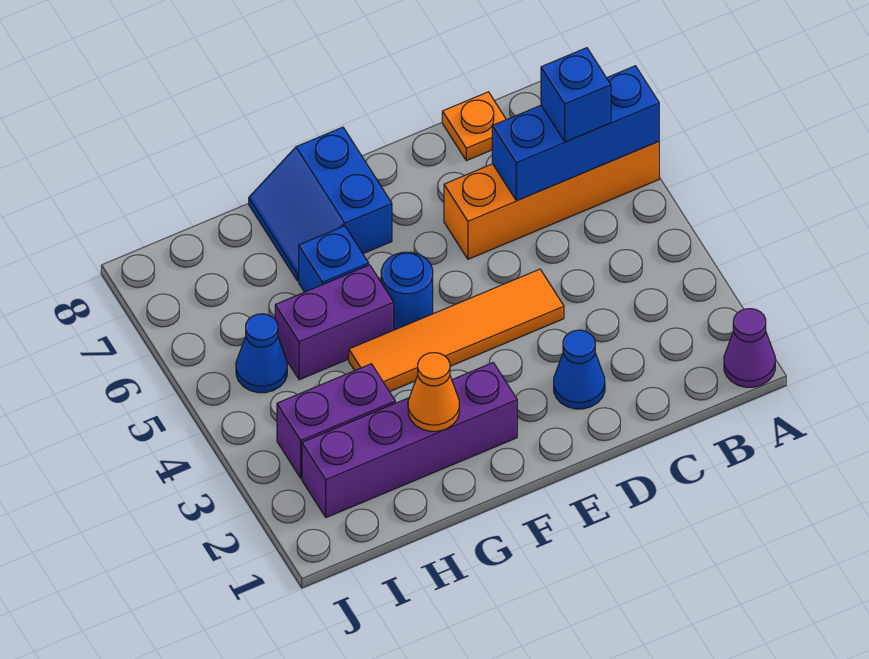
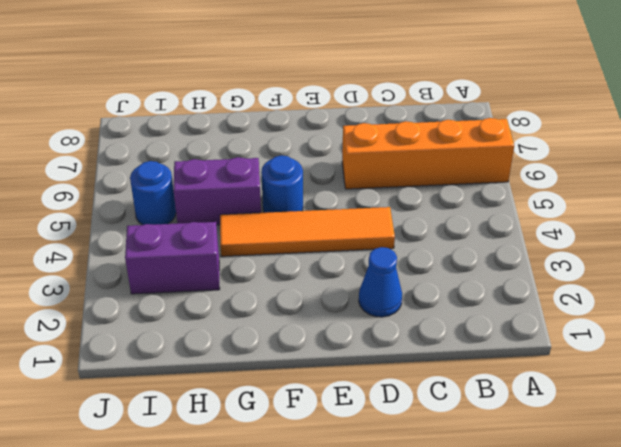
blue 1x1 round brick [130,161,176,225] -> blue 1x1 cone [236,314,287,393]
none -> purple 1x1 cone [724,309,775,387]
none -> orange 1x1 plate [442,92,506,161]
none -> purple 1x4 brick [302,363,517,518]

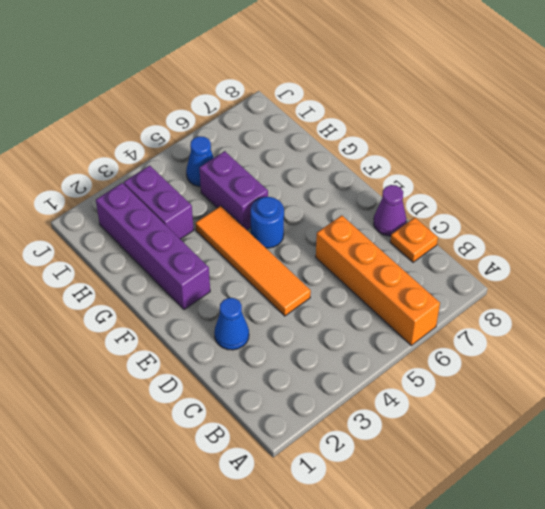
purple 1x1 cone [374,185,406,236] -> purple 1x1 cone moved to [724,309,775,387]
none -> blue 2x2 slope [249,127,392,281]
none -> blue 1x1 brick [299,226,369,292]
none -> blue 1x3 brick [492,66,659,201]

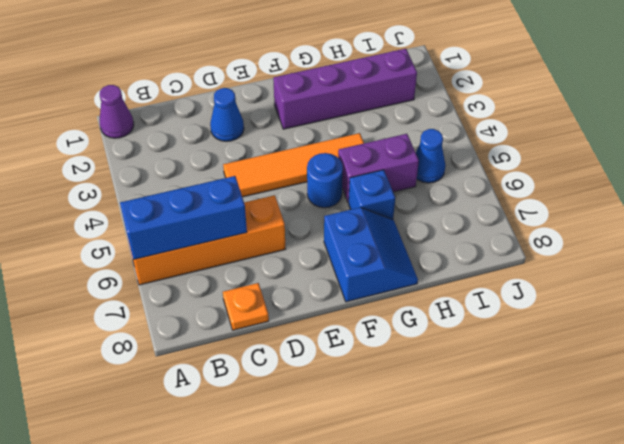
none -> purple 1x2 brick [277,364,395,478]
none -> orange 1x1 cone [408,353,459,431]
none -> blue 1x1 brick [541,48,611,142]

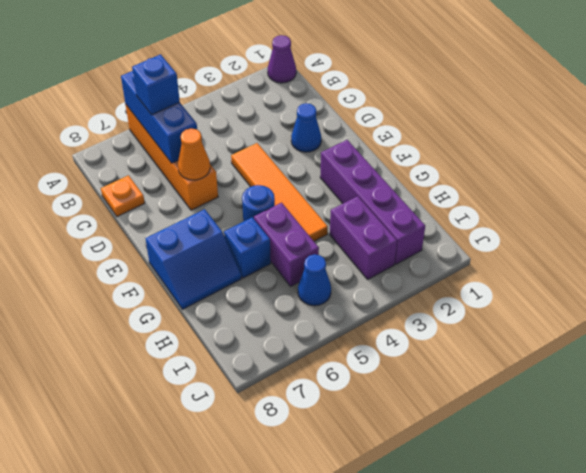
orange 1x1 cone [178,128,210,180] -> orange 1x1 cone moved to [408,353,459,431]

